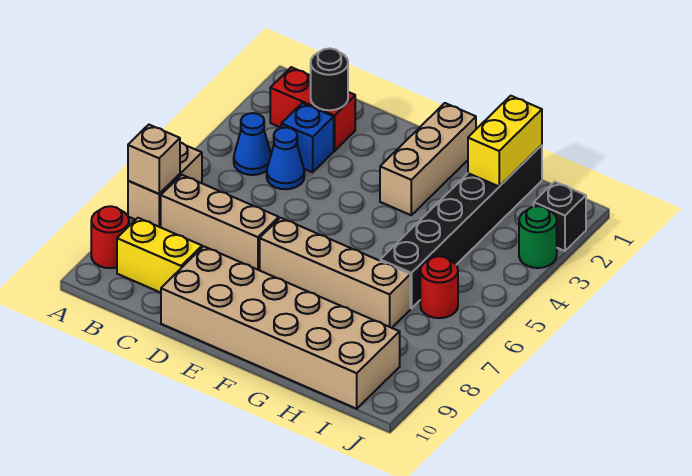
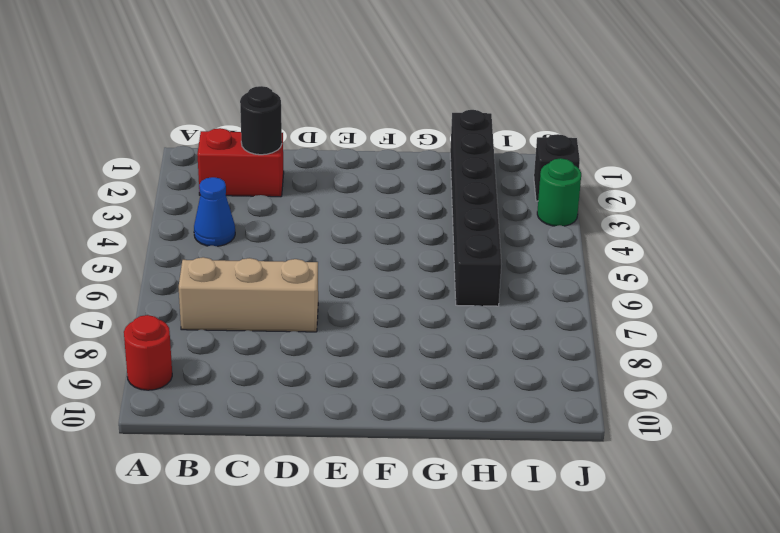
none -> tan 1x2 brick [128,143,202,227]
none -> yellow 1x2 brick [117,218,202,293]
none -> blue 1x1 brick [281,103,334,172]

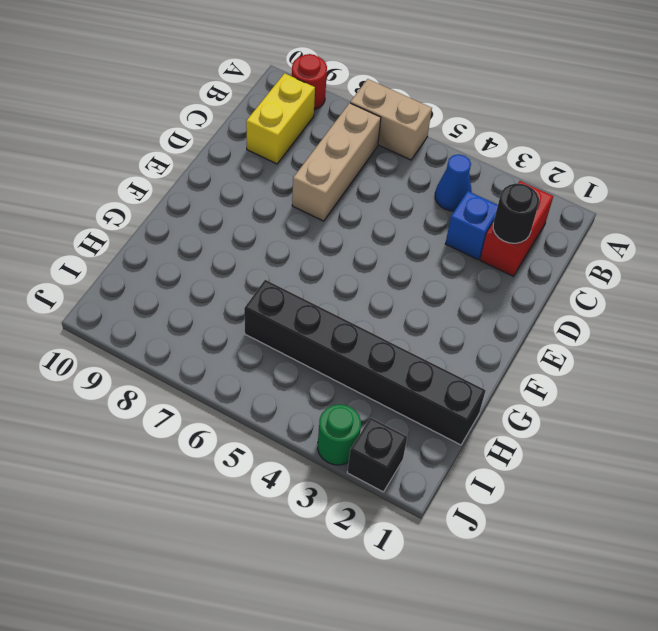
none -> blue 1x1 cone [267,127,304,189]
none -> tan 2x6 brick [161,246,400,409]
none -> tan 1x4 brick [260,218,410,328]

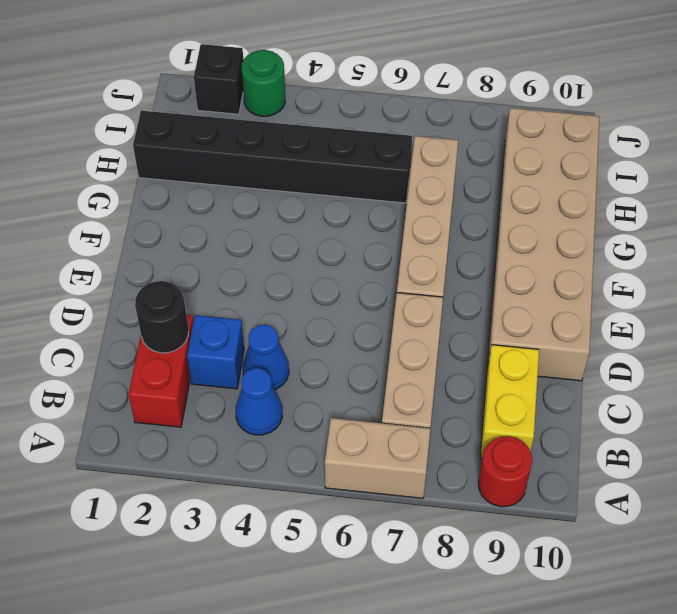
none -> tan 1x3 brick [380,103,476,215]
none -> red 1x1 round brick [420,256,458,318]
none -> tan 1x1 brick [128,125,180,194]

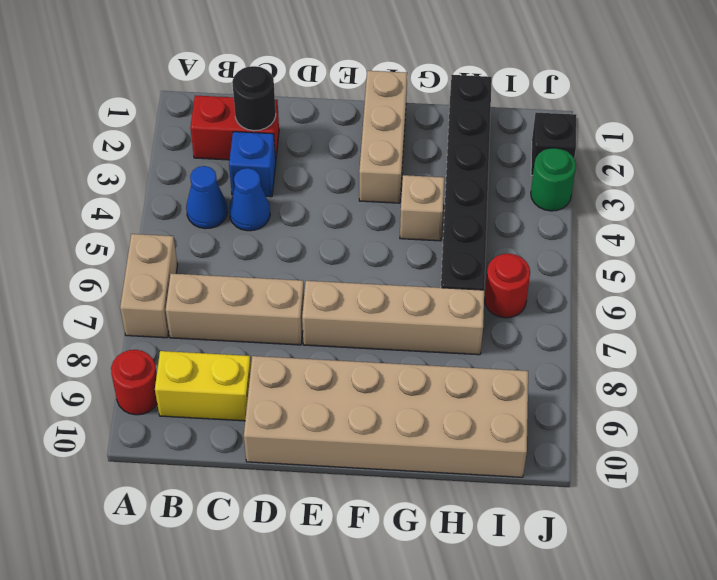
tan 1x1 brick [400,175,444,241] -> tan 1x1 brick moved to [128,125,180,194]
none -> yellow 1x2 brick [468,96,542,186]

